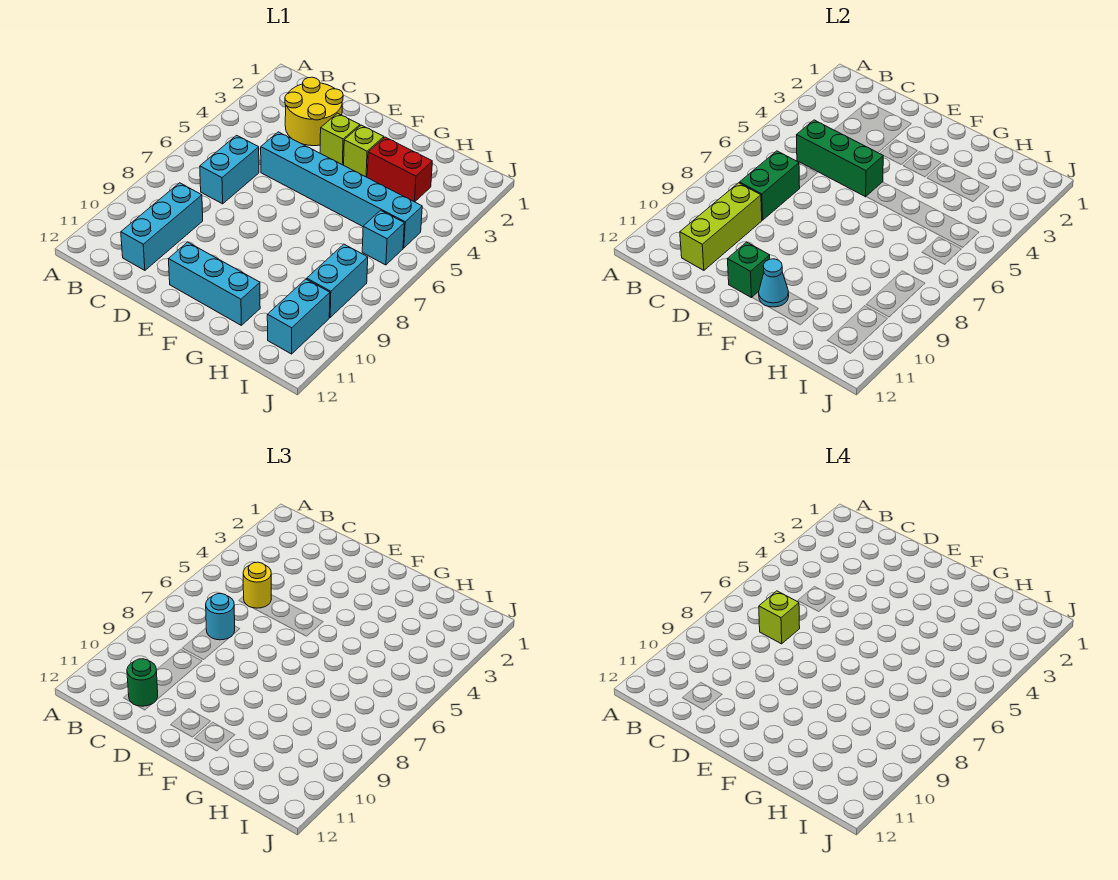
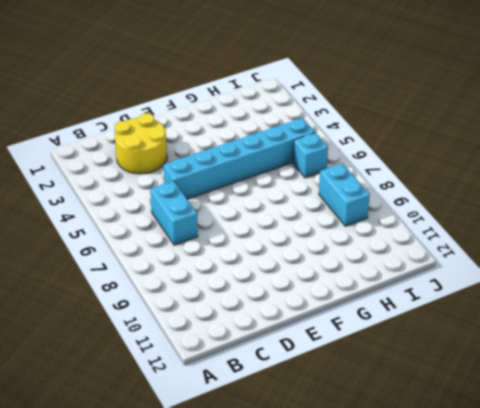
none -> cyan 1x3 brick [121,183,203,270]
none -> lime 1x1 brick [320,113,360,165]
none -> cyan 1x3 brick [169,242,260,325]

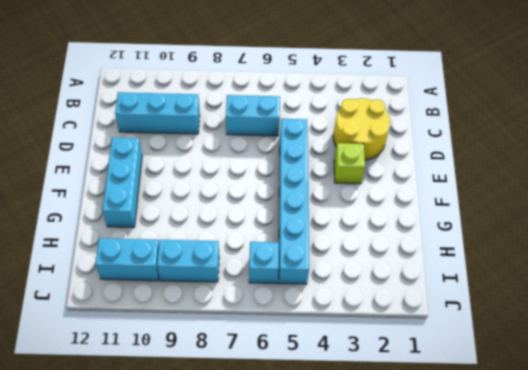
none -> lime 1x1 brick [344,125,384,177]
none -> red 1x2 brick [367,137,432,202]
none -> green 1x3 brick [797,120,883,197]

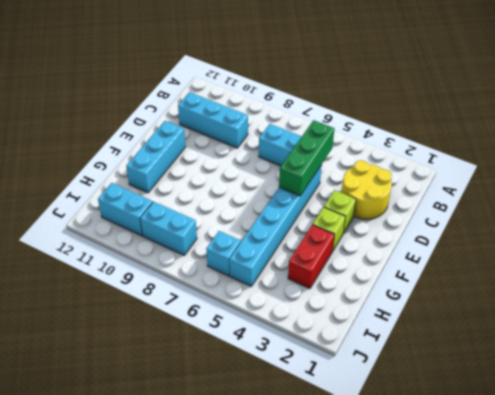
none -> green 1x2 brick [740,151,800,220]
none -> lime 1x3 brick [680,183,762,270]
none -> green 1x1 brick [728,242,770,298]

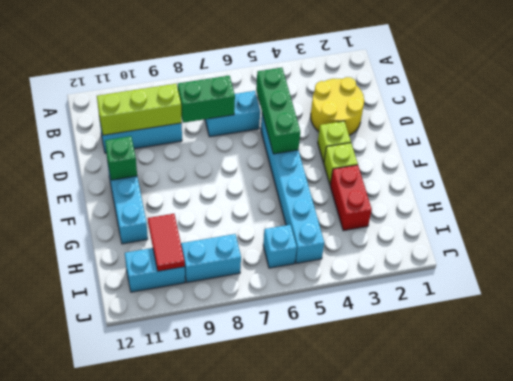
red 1x2 tile [148,214,185,271] -> none
none -> cyan 1x1 cone [759,259,789,307]
none -> yellow 1x1 round brick [243,562,271,608]
none -> cyan 1x1 round brick [206,594,235,640]

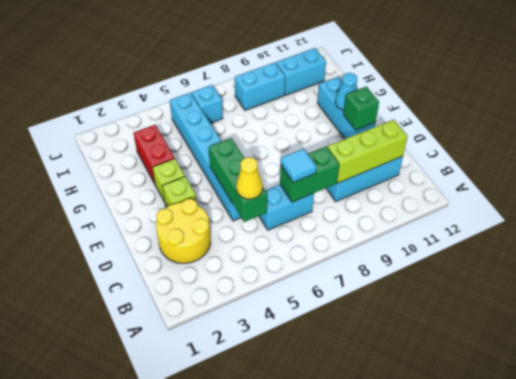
yellow 1x1 cone [236,157,263,199] -> yellow 1x1 round brick [243,562,271,608]
cyan 1x1 tile [281,149,316,182] -> cyan 1x1 round brick [206,594,235,640]
none -> green 1x1 round brick [127,659,158,706]
none -> lime 1x1 brick [759,591,800,644]

